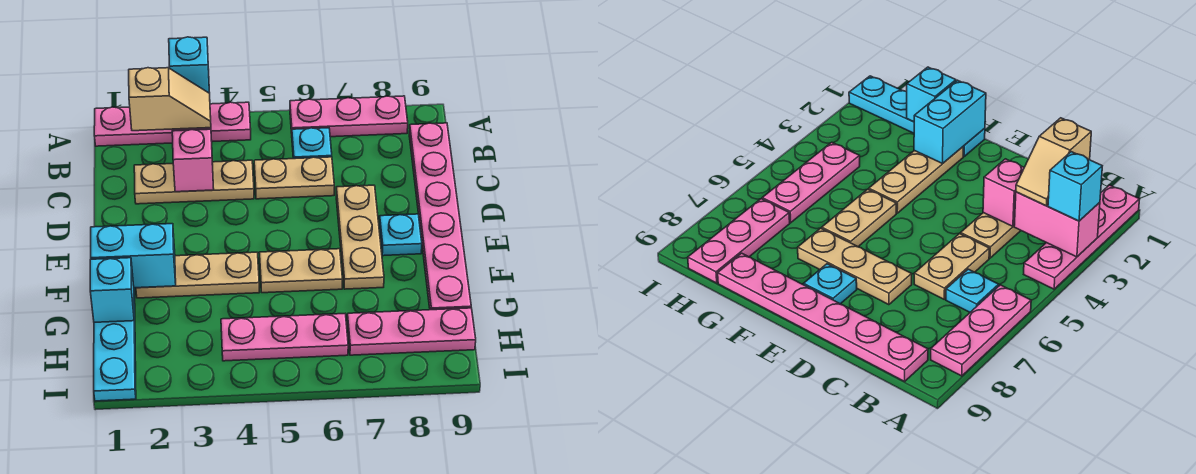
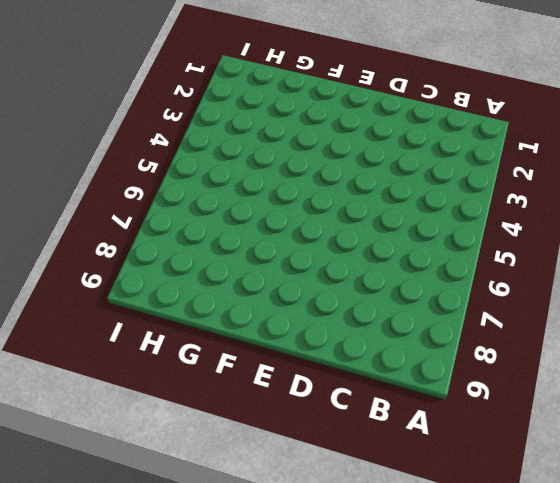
none -> pink 1x4 plate [94,102,251,146]
none -> pink 1x3 plate [290,96,408,137]
none -> cyan 1x1 plate [292,128,332,159]

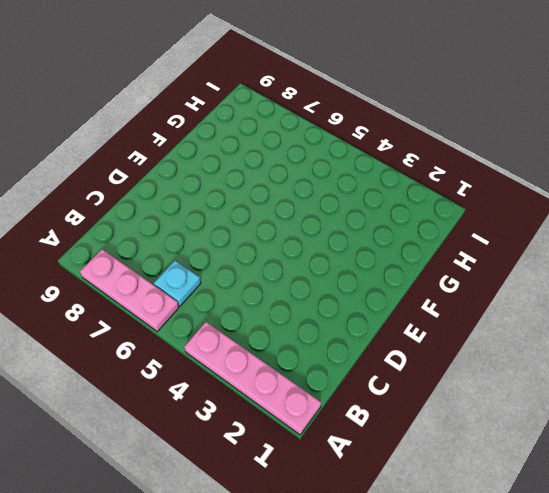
none -> pink 1x6 plate [409,123,471,310]
none -> tan 1x3 plate [134,160,254,204]
none -> tan 1x2 plate [254,157,334,199]

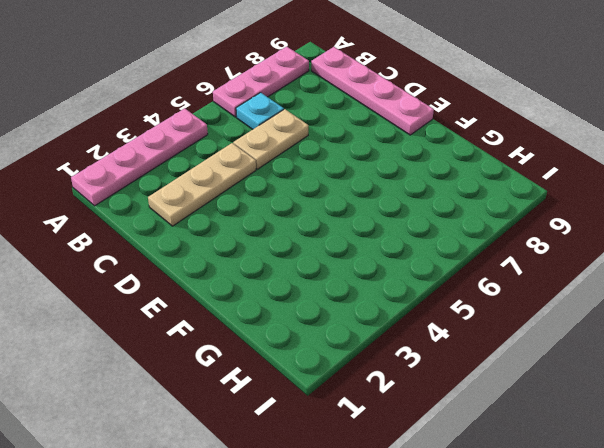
pink 1x4 plate [311,47,434,135] -> pink 1x6 plate [409,123,471,310]
none -> tan 1x3 plate [336,185,384,289]
none -> cyan 1x1 plate [379,214,422,256]
none -> cyan 1x4 plate [94,288,136,401]

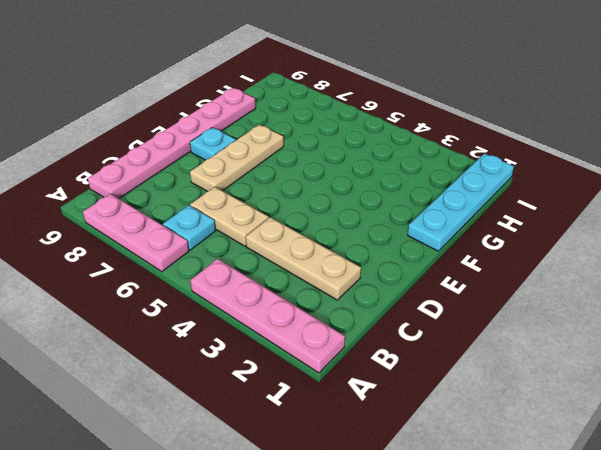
none -> tan 1x3 plate [136,252,259,298]
none -> tan 1x2 plate [259,249,343,293]
none -> pink 1x3 plate [221,314,348,361]

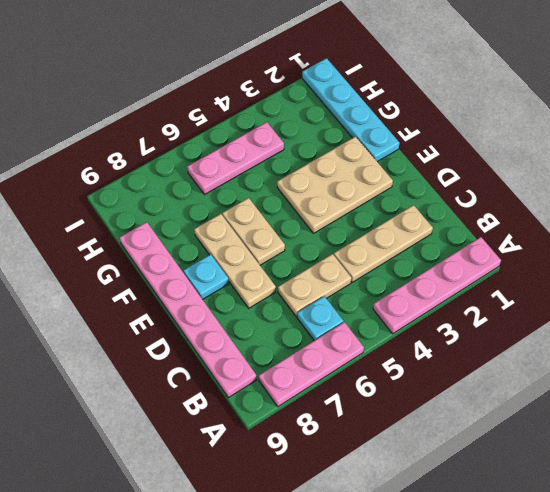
tan 2x3 plate [277,137,393,233] -> tan 1x3 plate [136,252,259,298]
tan 1x2 plate [222,198,285,265] -> tan 1x2 plate turned to [259,249,343,293]
none -> pink 1x3 plate [347,308,476,355]
none -> pink 1x2 brick [1014,192,1100,257]
none -> pink 1x1 brick [172,129,214,192]

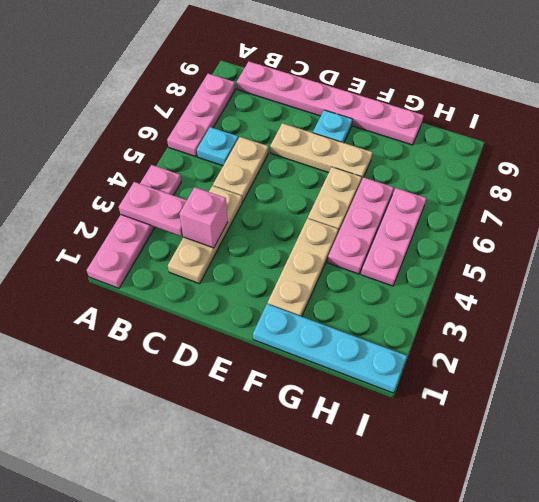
pink 1x2 plate [119,182,187,236] -> pink 1x2 brick [1014,192,1100,257]
pink 1x3 plate [328,177,394,274] -> pink 1x3 plate moved to [347,308,476,355]
none -> cyan 1x2 brick [91,224,176,288]
none -> cyan 1x1 brick [90,258,134,322]
none -> cyan 1x1 brick [169,37,209,93]

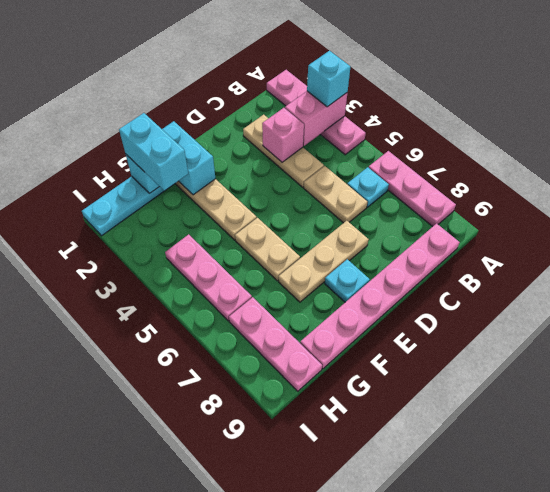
cyan 1x2 brick [119,113,188,191] -> none
none -> tan 1x2 slope [129,68,211,131]

